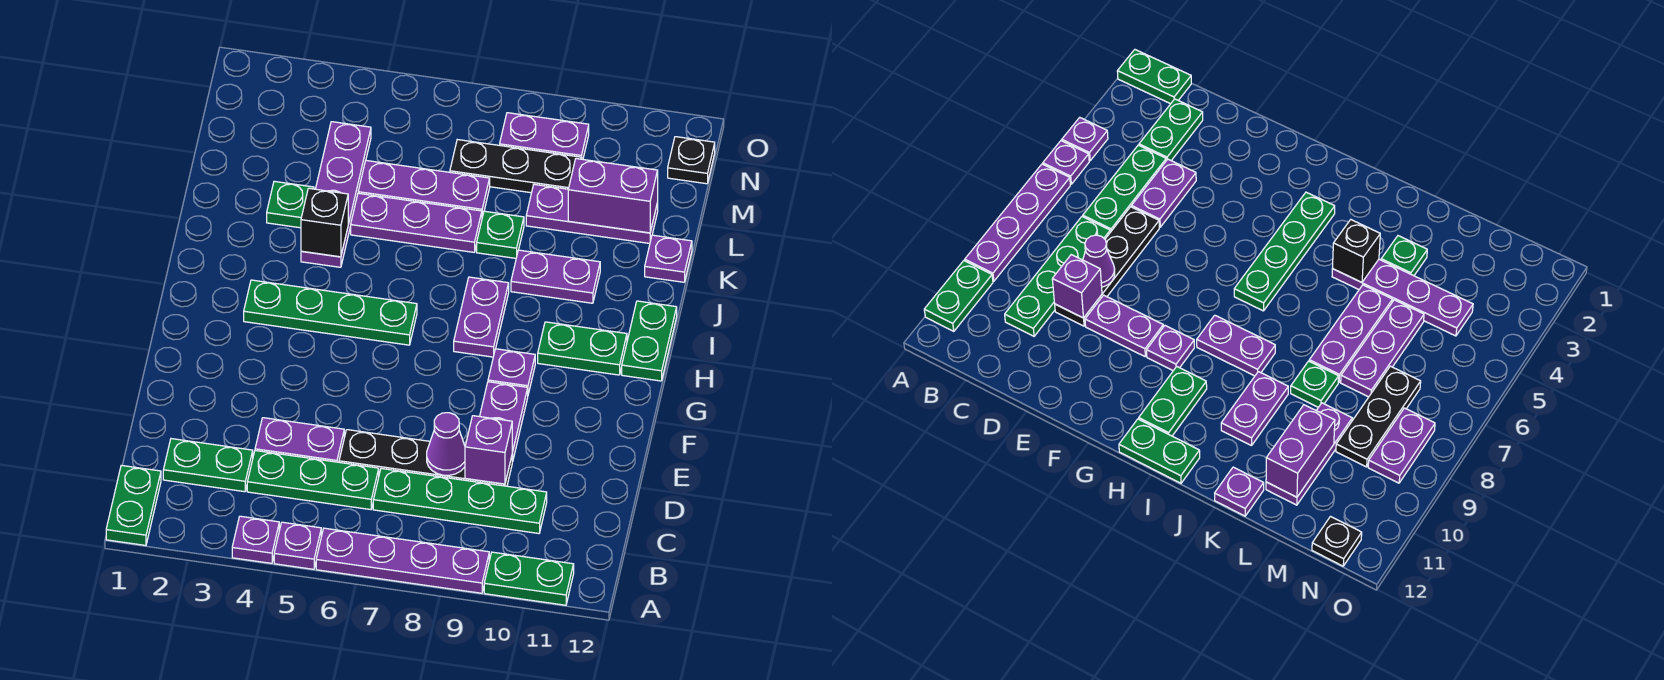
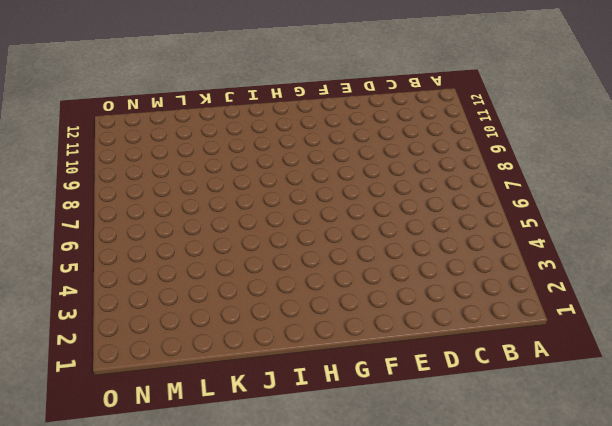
none -> green 1x2 plate [106,465,161,545]
none -> purple 1x1 plate [232,516,279,563]
none -> purple 1x1 plate [274,522,321,569]
none -> purple 1x4 plate [316,528,489,593]

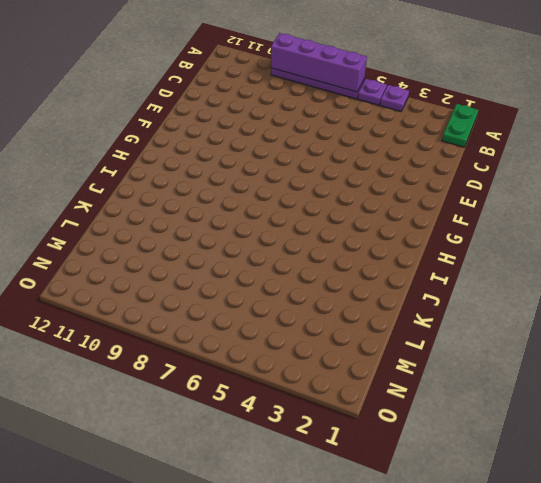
purple 1x4 brick [271,33,367,92] -> none
none -> green 1x2 plate [484,552,574,605]
none -> green 1x2 plate [163,439,253,492]
none -> green 1x3 plate [247,451,379,510]
none -> green 1x4 plate [373,468,547,533]

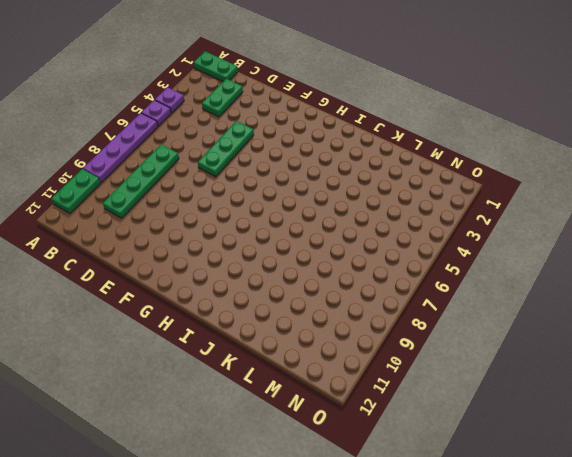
green 1x3 plate [198,121,254,177] -> green 1x3 plate moved to [247,451,379,510]
none -> purple 1x2 plate [255,418,344,462]
none -> black 1x4 plate [339,430,513,486]
none -> purple 1x2 plate [480,382,528,461]
none -> purple 1x1 plate [488,349,535,394]

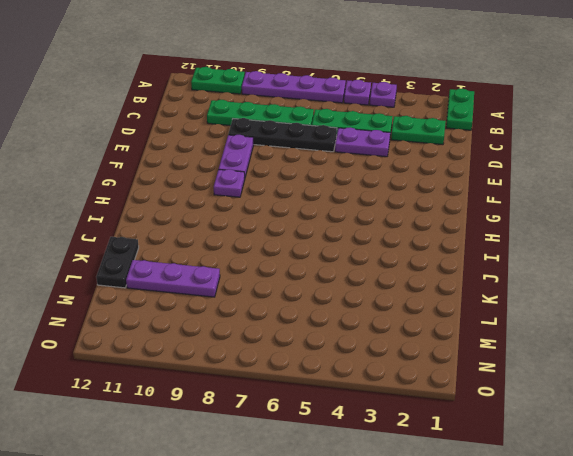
black 1x2 plate [96,237,139,288] -> purple 1x1 plate [645,235,692,282]
none -> green 1x4 plate [244,280,417,345]
none -> purple 1x2 plate [454,277,509,357]
none -> green 1x2 plate [538,322,627,375]
none -> green 1x2 plate [622,301,677,381]

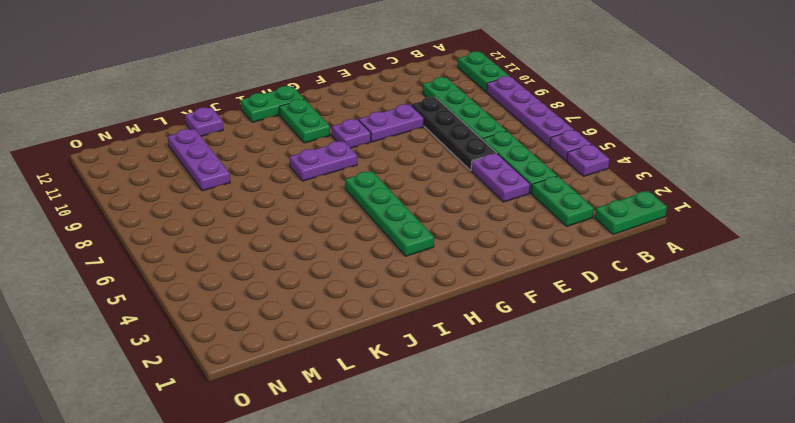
none -> purple 1x4 plate [301,122,371,267]
none -> purple 1x2 plate [511,250,600,303]
none -> green 1x1 plate [267,181,314,228]
none -> purple 1x3 plate [351,193,482,252]

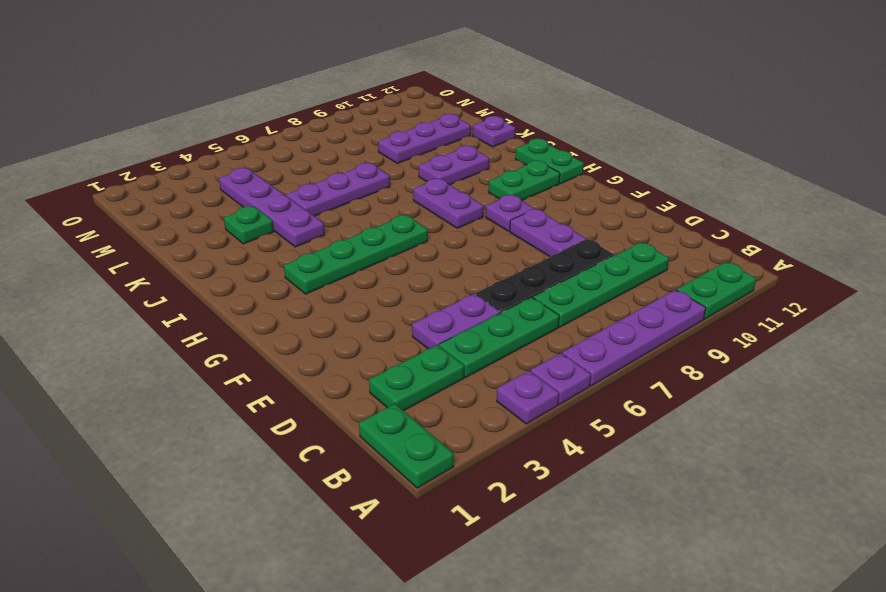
none -> green 1x1 plate [477,211,524,258]
none -> purple 1x3 plate [358,161,490,217]
none -> black 1x3 plate [450,140,581,193]
none -> purple 1x2 plate [500,113,589,159]

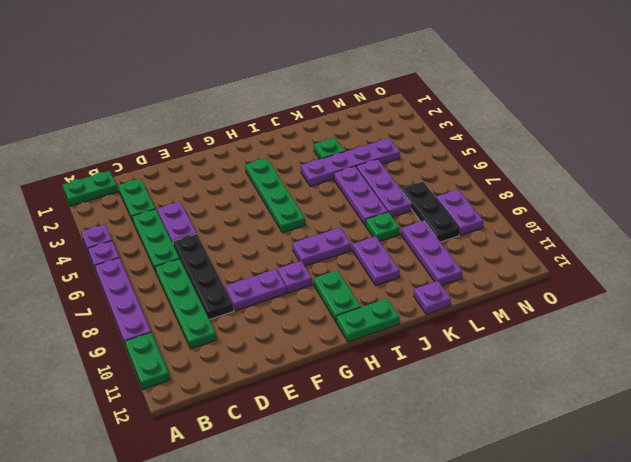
none -> black 1x1 plate [668,137,715,184]
none -> purple 1x1 cone [427,413,465,475]
none -> purple 1x1 brick [465,416,512,484]
none -> black 1x1 brick [301,188,348,257]

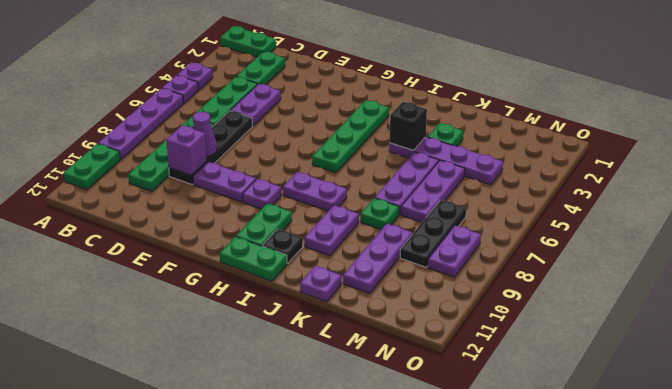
black 1x1 plate [262,229,303,263] -> black 1x1 plate moved to [668,137,715,184]
none -> purple 1x2 brick [568,159,658,233]

